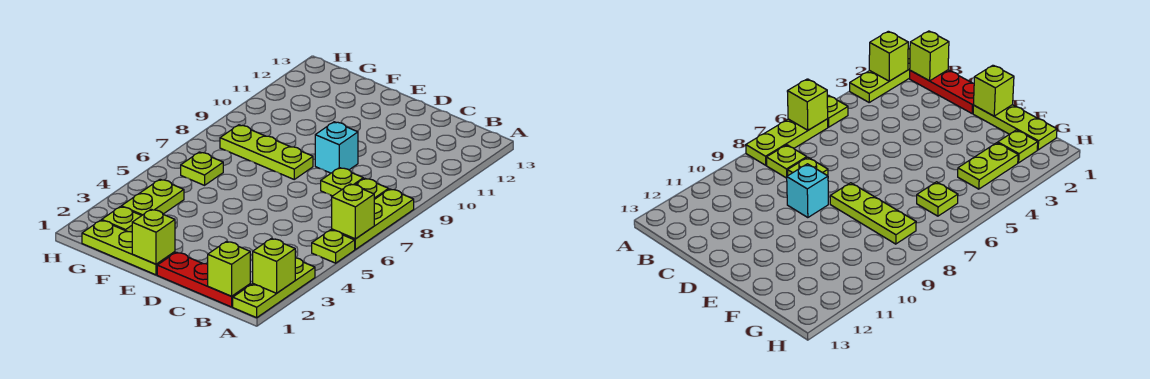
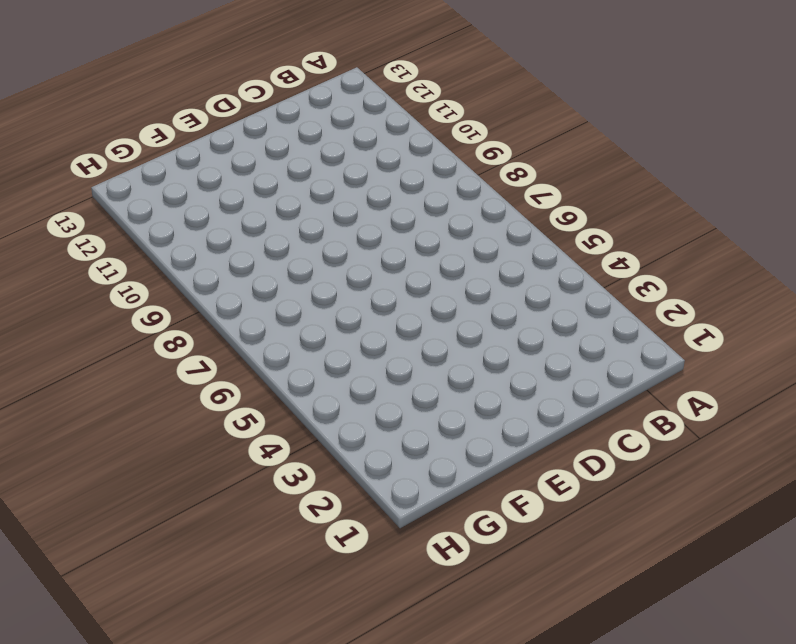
none -> lime 1x3 plate [233,258,315,318]
none -> lime 1x1 plate [312,230,355,263]
none -> lime 1x3 plate [332,189,414,249]

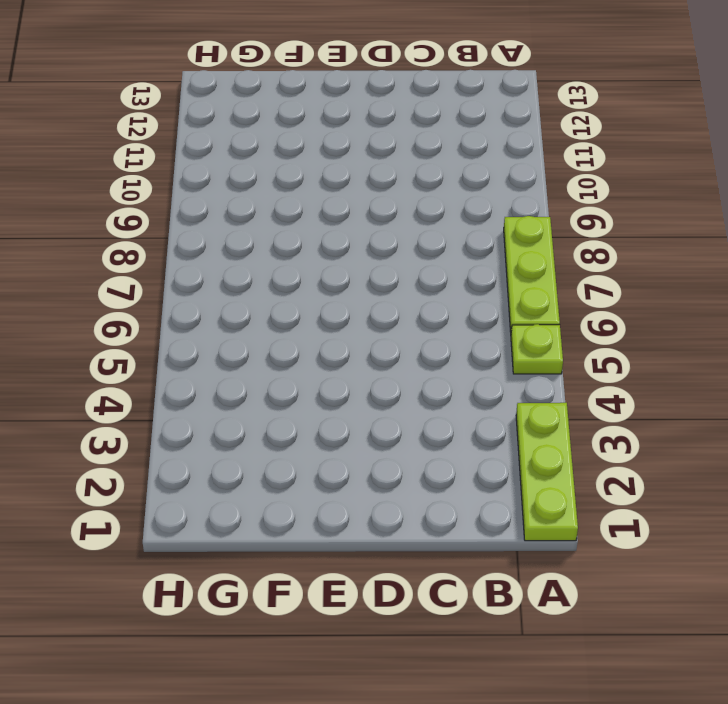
none -> red 1x3 plate [157,252,250,307]
none -> lime 1x1 plate [355,178,389,199]
none -> lime 1x1 plate [321,168,363,196]

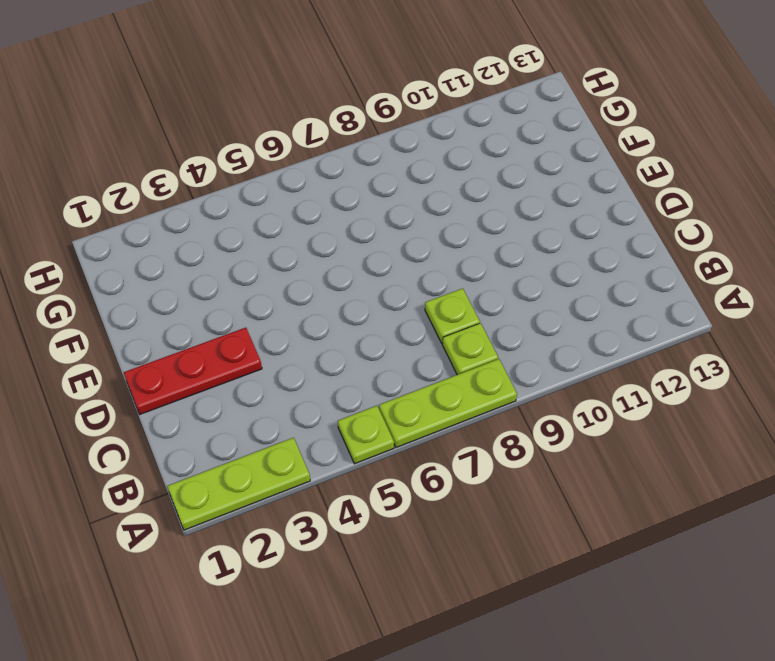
red 1x3 plate [124,328,262,414] -> red 1x3 plate turned to [157,252,250,307]
none -> cyan 1x1 brick [315,122,358,173]
none -> lime 1x3 plate [82,220,175,275]
none -> lime 1x3 plate [220,125,313,179]

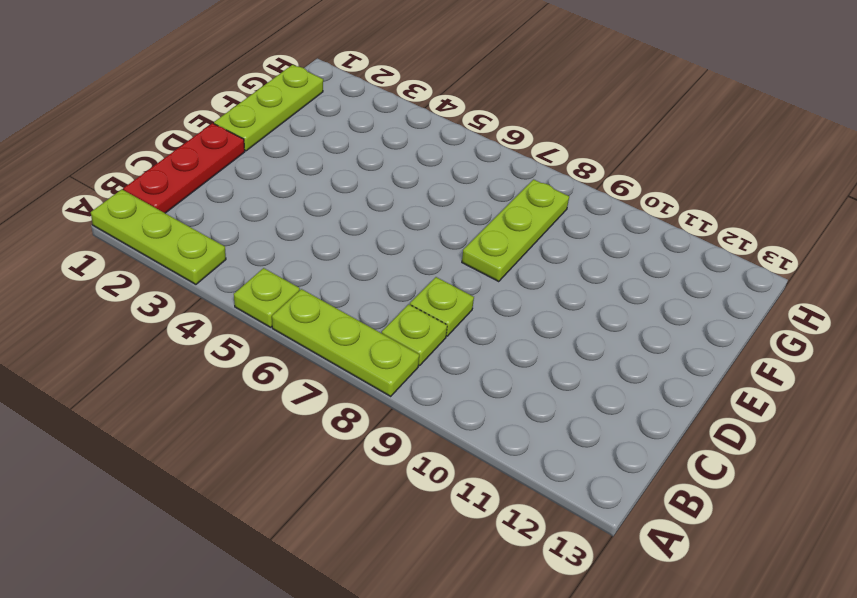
none -> cyan 1x1 brick [315,122,358,173]
none -> lime 1x1 plate [102,207,141,232]
none -> lime 1x2 plate [121,179,184,216]

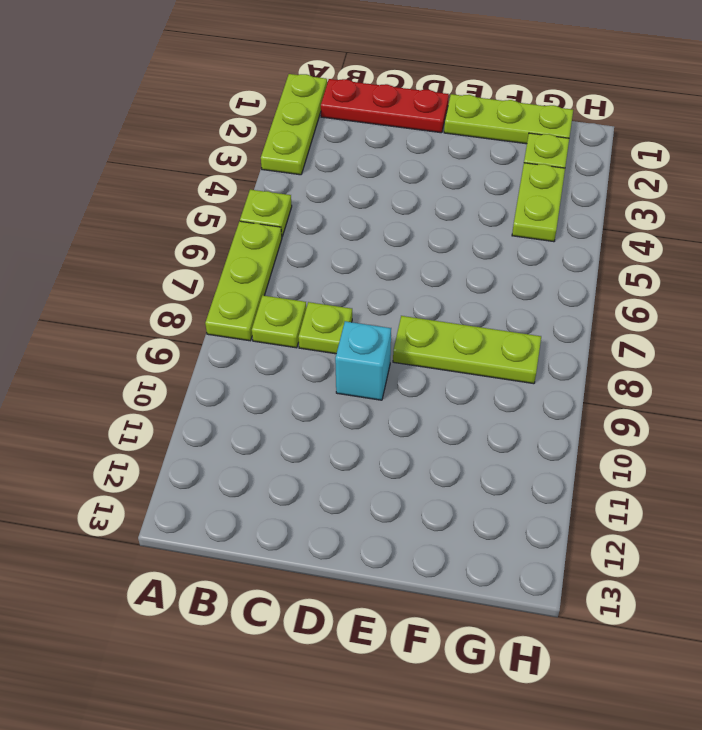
none -> lime 1x1 plate [181,152,223,185]
none -> lime 1x1 brick [253,239,295,293]
none -> lime 1x1 brick [332,184,374,239]

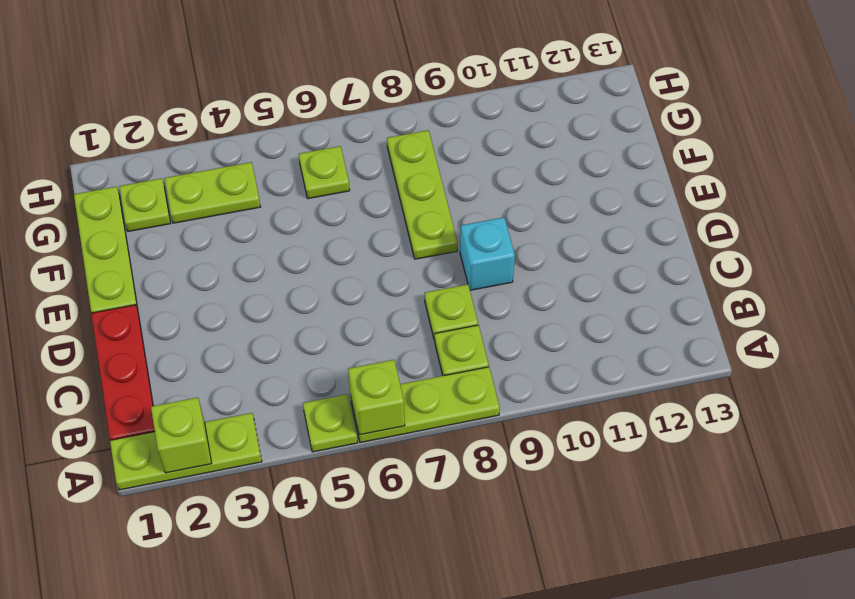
none -> lime 1x1 brick [208,241,250,296]
none -> lime 1x1 brick [132,209,175,264]

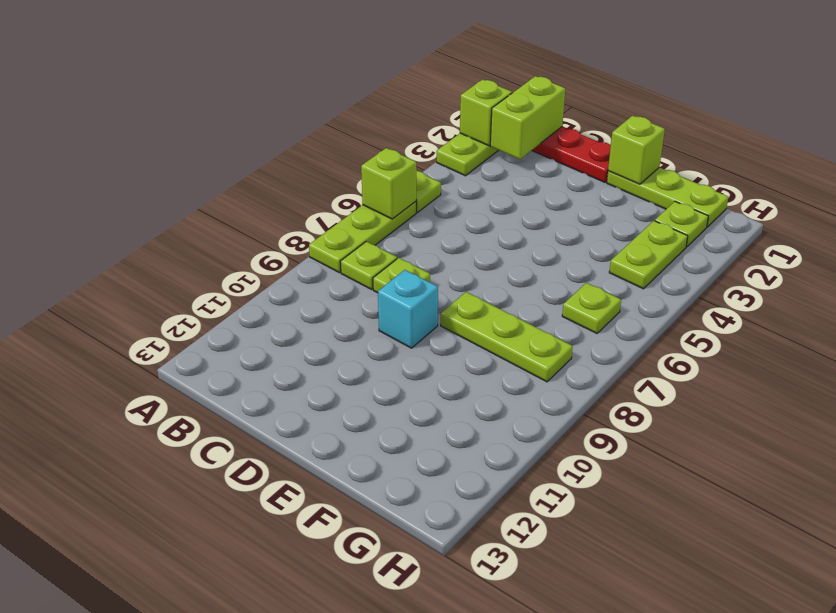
lime 1x2 brick [490,76,565,159] -> lime 1x1 brick [208,241,250,296]

